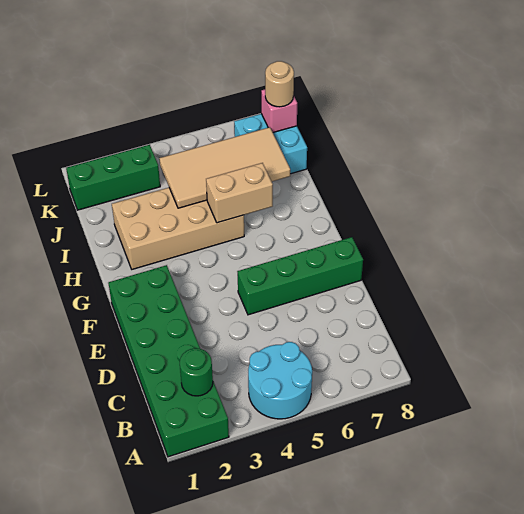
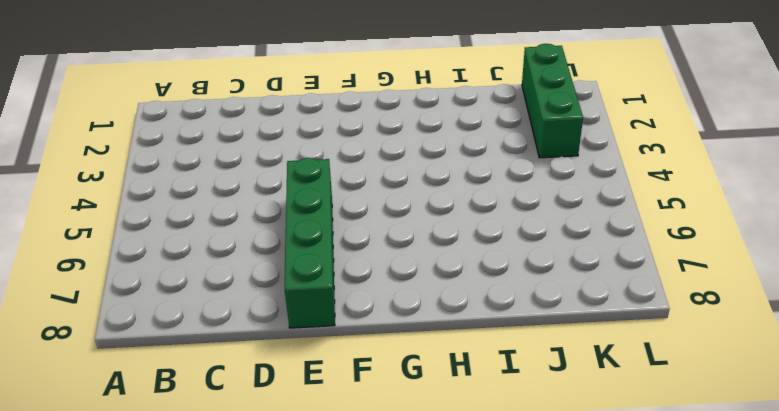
none -> green 2x6 brick [109,265,229,457]
none -> cyan 2x2 round brick [248,342,312,419]

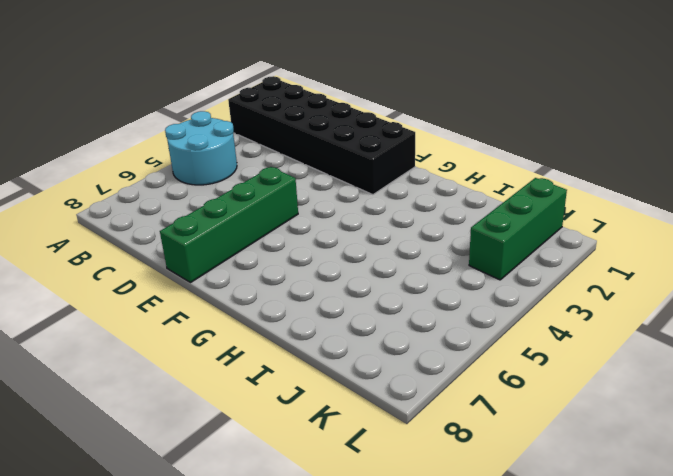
black 2x6 brick [228,76,415,195] -> green 2x6 brick [109,265,229,457]
none -> tan 2x4 brick [112,188,244,269]
none -> cyan 2x2 brick [234,114,307,174]

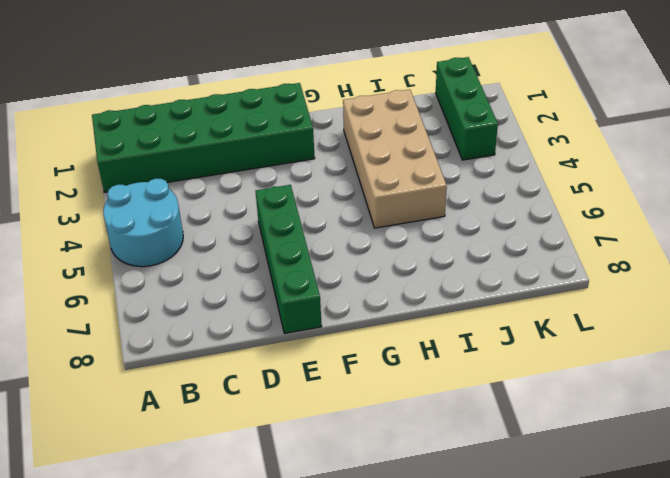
none -> cyan 2x2 brick [234,114,307,174]
none -> green 1x1 round brick [180,348,213,396]

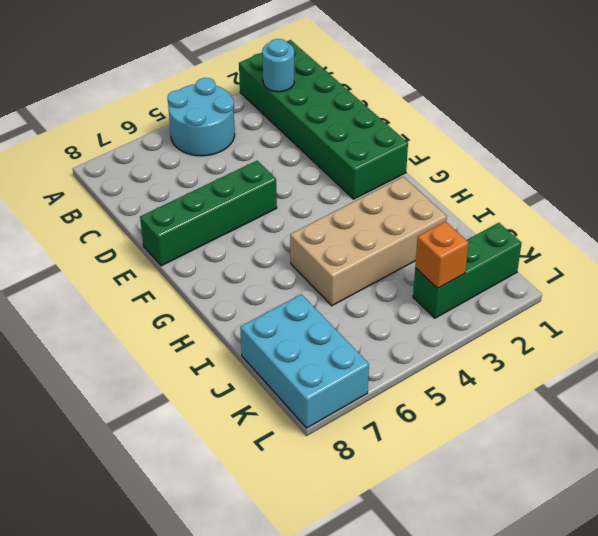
cyan 1x1 round brick [262,39,294,92] -> green 1x1 round brick [180,348,213,396]
cyan 2x3 brick [240,294,369,428] -> cyan 2x2 brick [234,114,307,174]
orange 1x1 brick [415,222,469,288] -> none
none -> tan 1x2 brick [206,163,273,223]
none -> tan 2x4 tile [159,127,290,208]

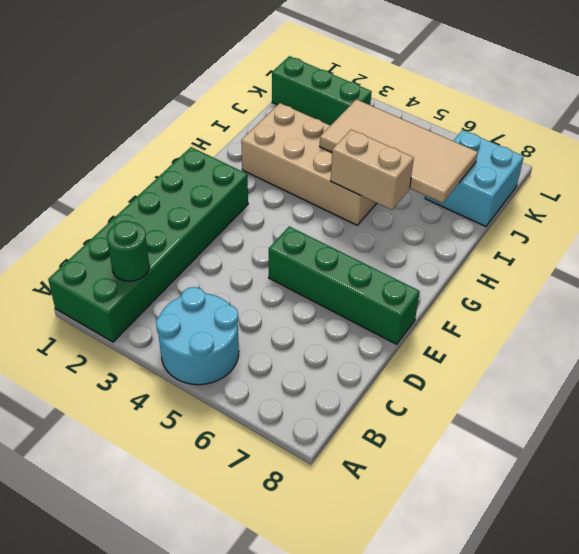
none -> pink 1x1 brick [261,89,297,132]
none -> tan 1x1 round brick [265,61,294,107]

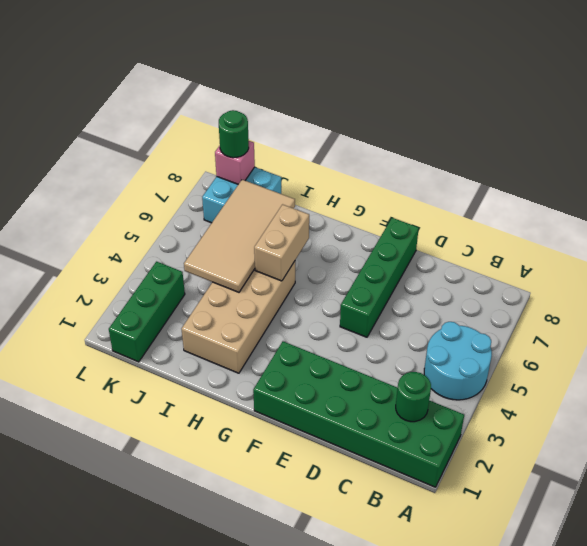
green 1x1 round brick [219,110,249,158] -> tan 1x1 round brick [265,61,294,107]

